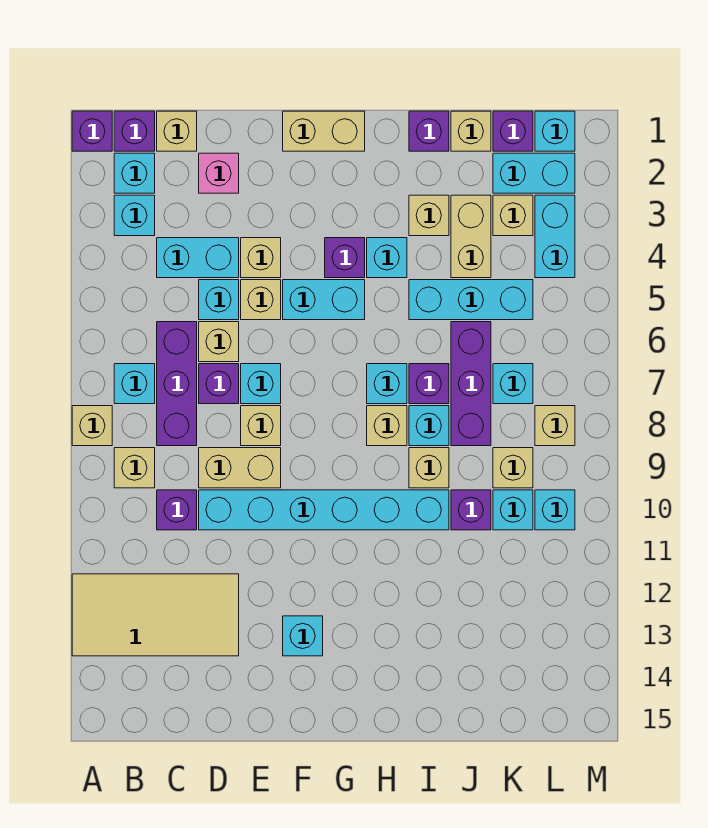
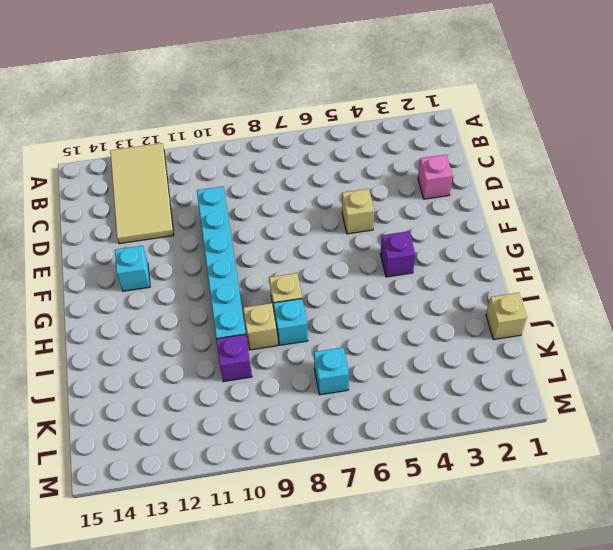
none -> purple 1x1 brick [72,111,112,151]
none -> tan 1x1 brick [72,406,112,446]
none -> purple 1x1 brick [114,111,155,151]
none -> cyan 1x1 brick [114,153,155,193]

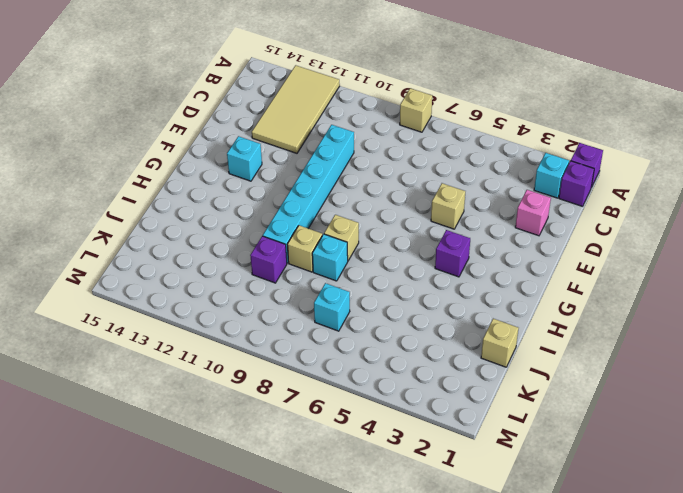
none -> cyan 1x1 brick [114,195,155,236]
none -> cyan 1x1 brick [114,364,155,404]
none -> tan 1x1 brick [114,448,155,488]
none -> tan 1x1 brick [157,111,197,151]

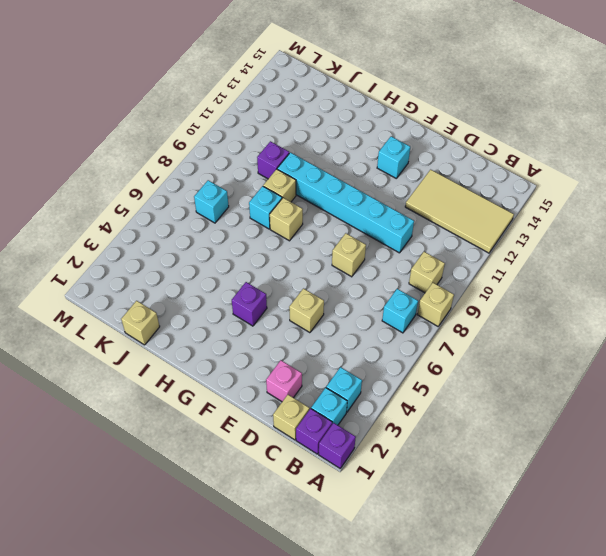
none -> cyan 1x2 brick [157,238,239,278]
none -> purple 1x3 brick [157,322,197,446]
none -> purple 1x1 brick [157,490,197,530]
none -> cyan 1x1 brick [199,280,239,320]

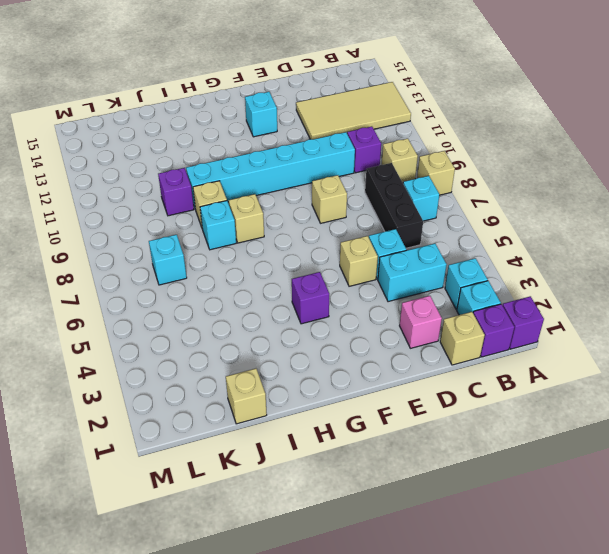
black 1x3 brick [365,163,423,248] -> purple 1x3 brick [157,322,197,446]
none -> tan 1x1 brick [199,322,239,362]
none -> purple 1x1 brick [199,364,239,404]
none -> tan 1x2 brick [199,448,281,488]
none -> tan 1x1 brick [241,238,281,278]

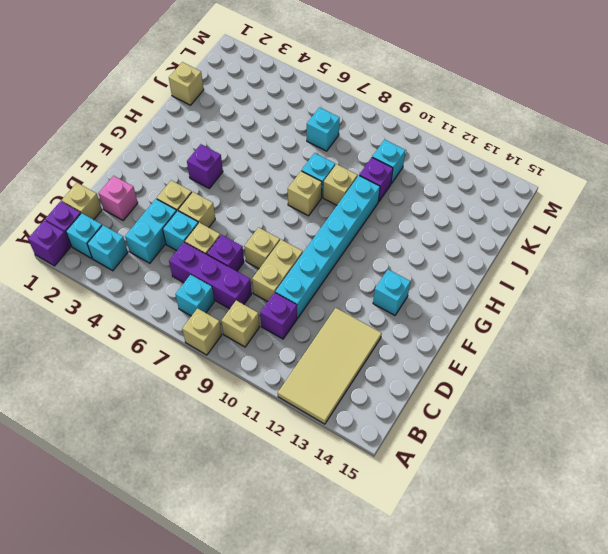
none -> cyan 1x1 brick [241,364,281,404]
none -> tan 1x2 brick [283,111,365,151]
none -> cyan 1x2 brick [283,280,365,320]
none -> cyan 1x1 brick [367,238,407,278]

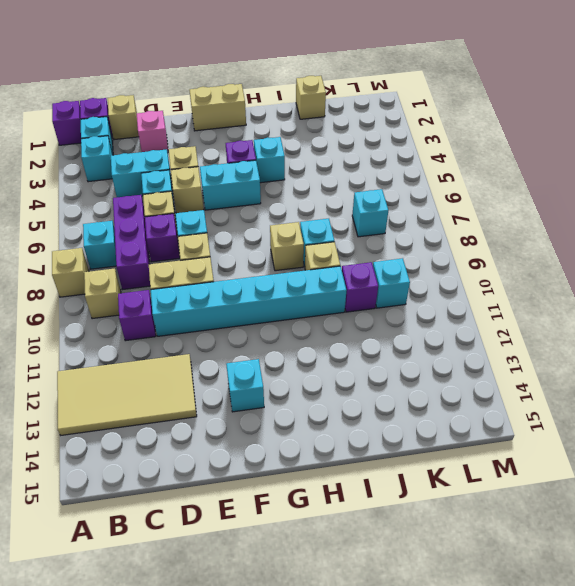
none -> cyan 1x1 brick [367,364,407,404]
none -> purple 1x1 brick [409,111,449,151]
none -> tan 1x1 brick [409,195,449,236]
none -> cyan 1x3 brick [409,280,533,320]

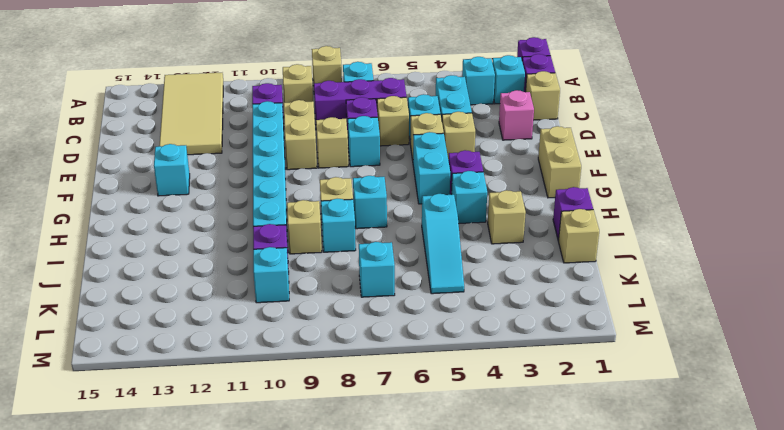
cyan 1x3 slope [422,194,464,294] -> cyan 1x3 brick [409,280,533,320]
none -> purple 1x1 brick [409,364,449,404]
none -> tan 1x2 brick [451,195,491,278]
none -> purple 1x3 brick [451,322,491,446]
none -> purple 1x1 brick [493,111,533,151]

